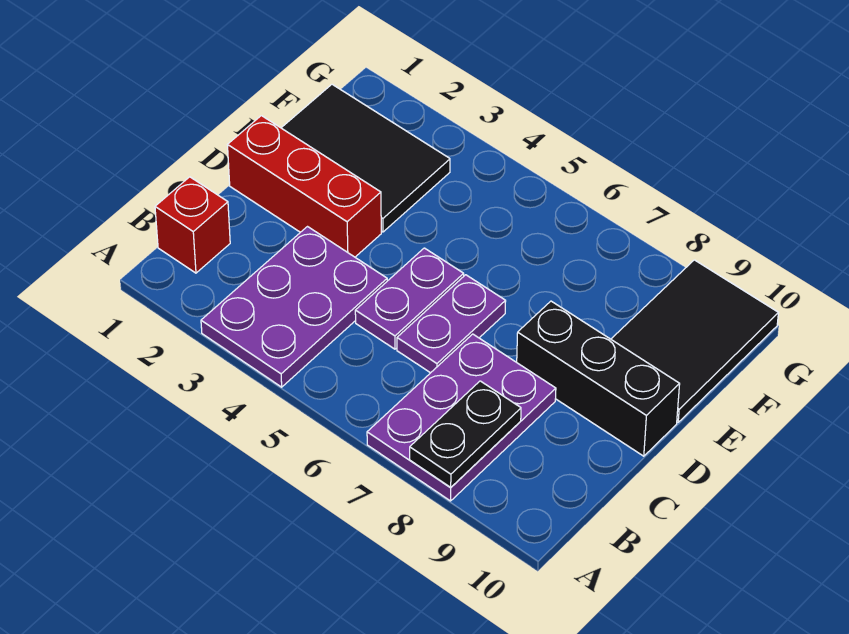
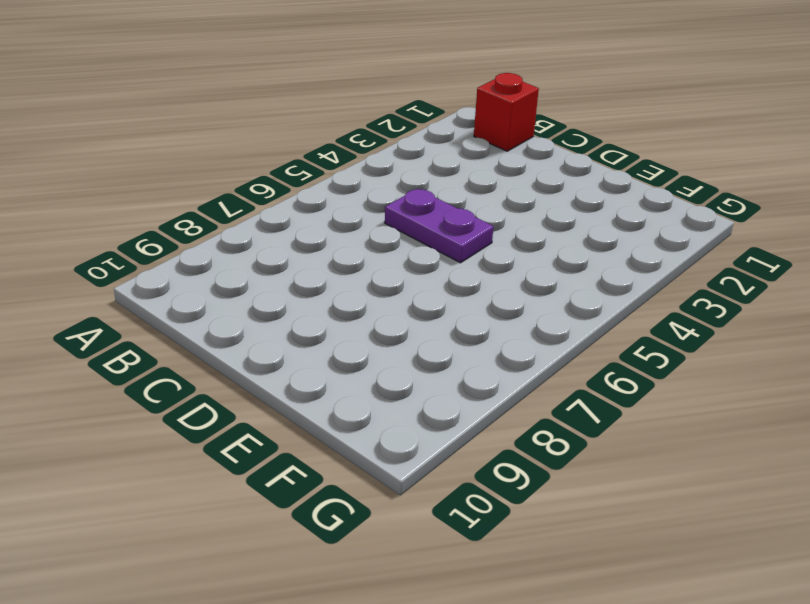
none -> purple 2x3 plate [201,227,387,387]
none -> purple 2x3 plate [367,334,556,501]

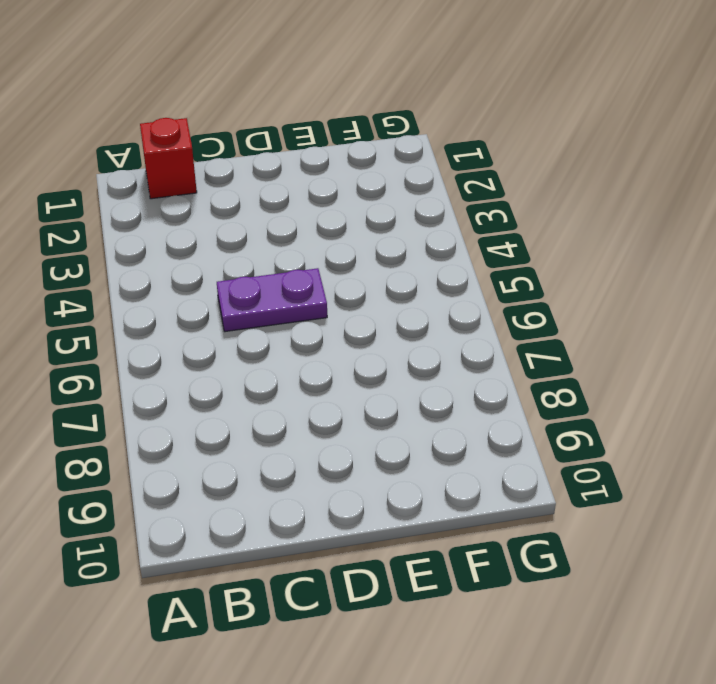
none -> purple 2x3 plate [201,227,387,387]
none -> purple 2x3 plate [367,334,556,501]

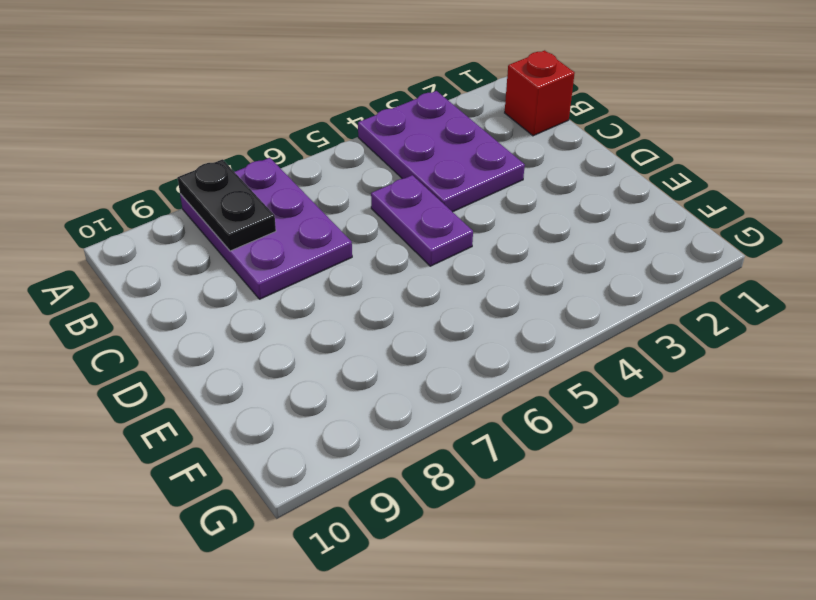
none -> purple 1x2 plate [397,275,506,373]
none -> red 1x3 brick [228,116,381,257]

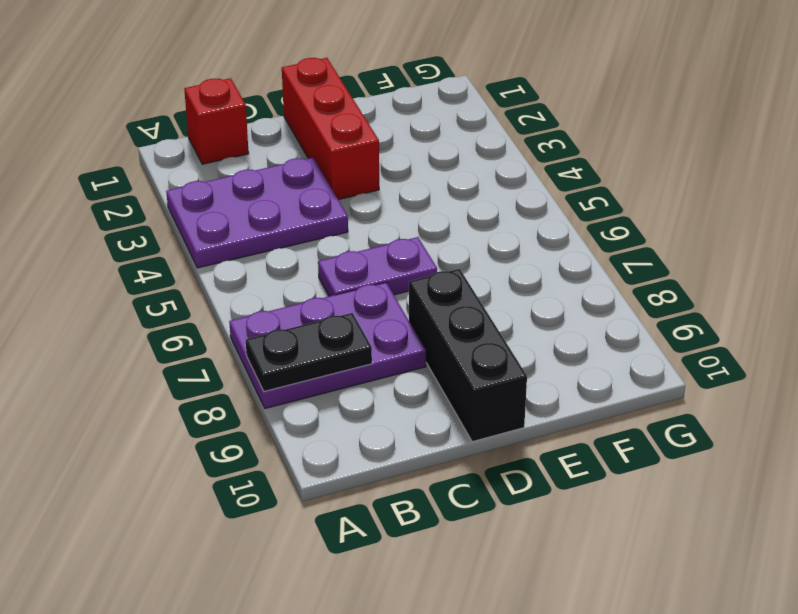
none -> purple 1x2 plate [355,248,464,349]
none -> black 2x3 tile [282,84,450,232]

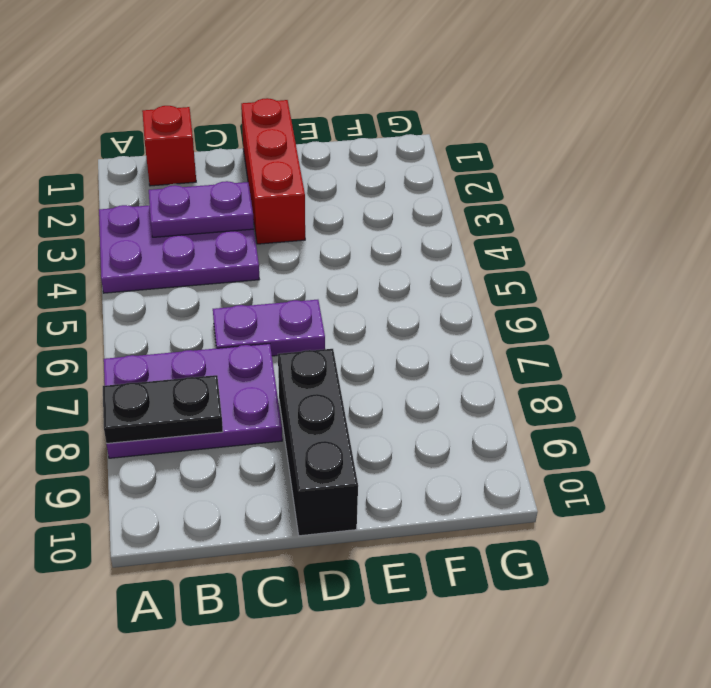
purple 1x2 plate [149,181,254,237] -> purple 1x2 plate moved to [355,248,464,349]
none -> black 2x3 tile [282,84,450,232]
none -> black 2x3 tile [611,260,778,422]

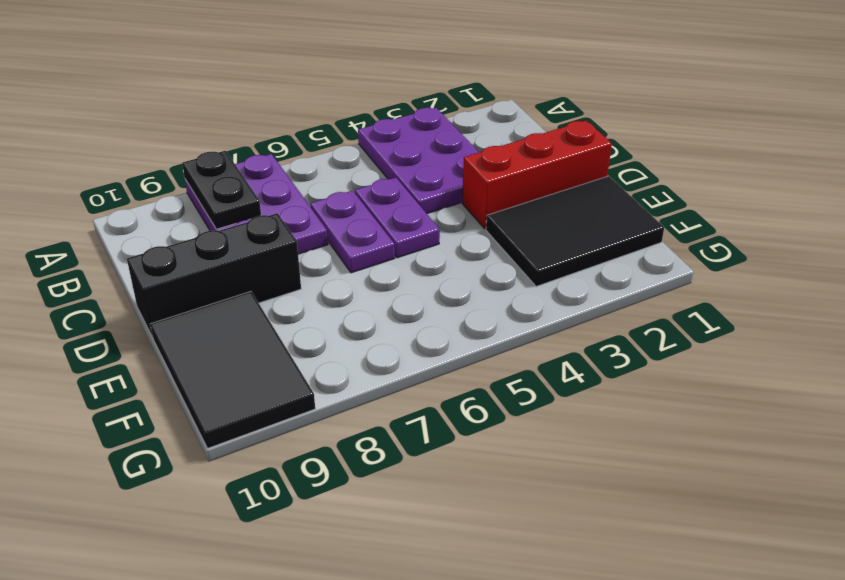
none -> red 1x1 brick [155,177,230,273]

